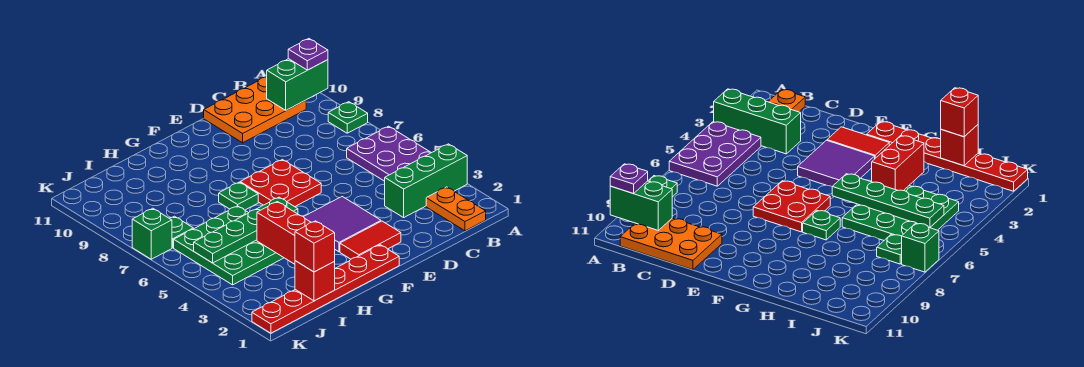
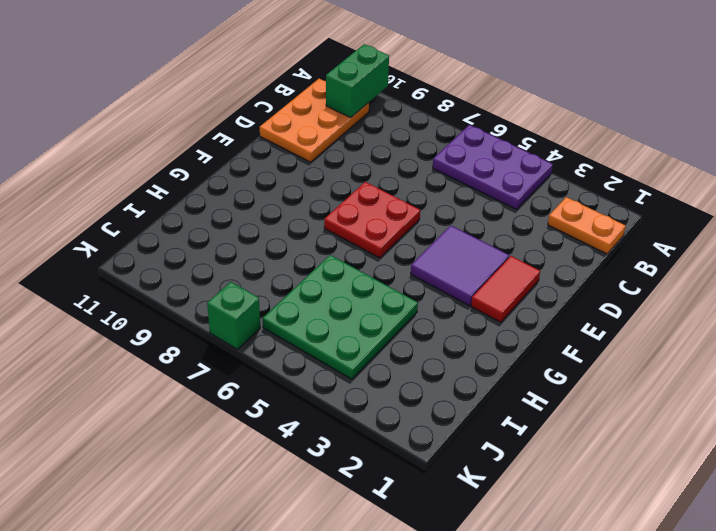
none -> green 1x3 brick [385,144,467,217]
none -> green 1x1 plate [328,102,368,133]
none -> red 1x6 plate [252,245,399,333]

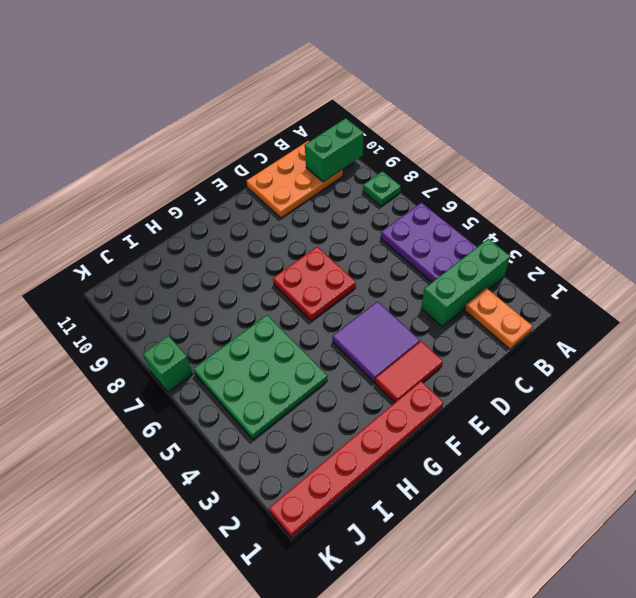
none -> green 1x1 plate [219,182,258,210]
none -> green 1x1 plate [169,216,193,248]
none -> green 1x4 plate [194,197,298,263]

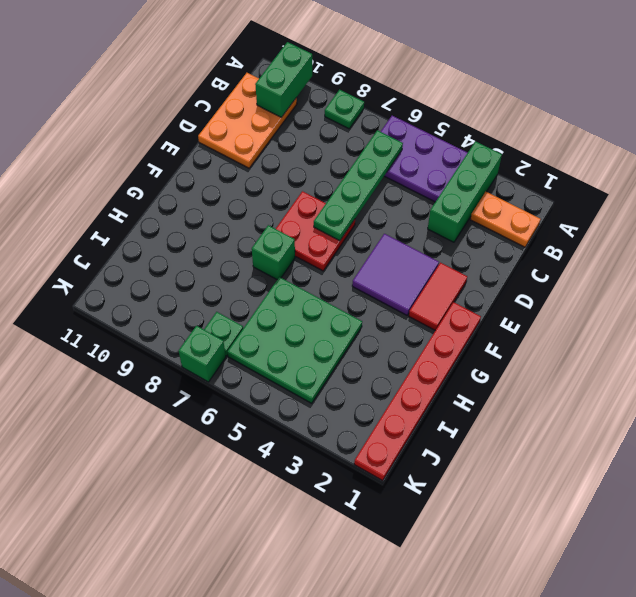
green 1x4 plate [314,130,403,241] -> green 1x4 plate moved to [194,197,298,263]
green 1x1 brick [252,225,295,279] -> green 1x1 plate [219,182,258,210]
none -> red 1x2 brick [257,202,311,264]
none -> red 1x1 brick [295,261,335,301]
none -> purple 1x1 plate [288,39,328,70]

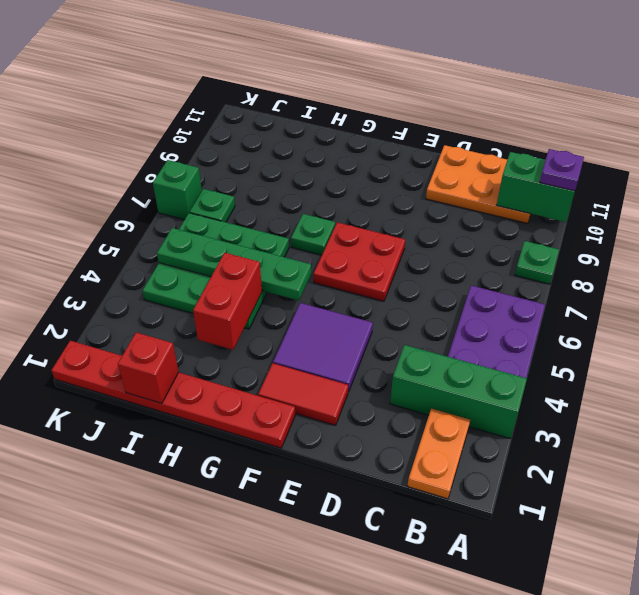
none -> red 1x1 brick [295,221,335,272]

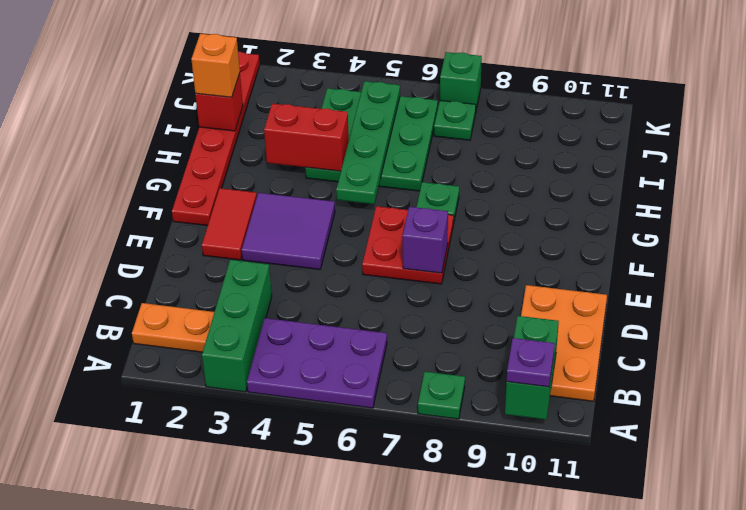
purple 1x1 brick [403,207,448,273] -> none
orange 1x1 brick [191,34,240,97] -> red 1x1 brick [295,221,335,272]

